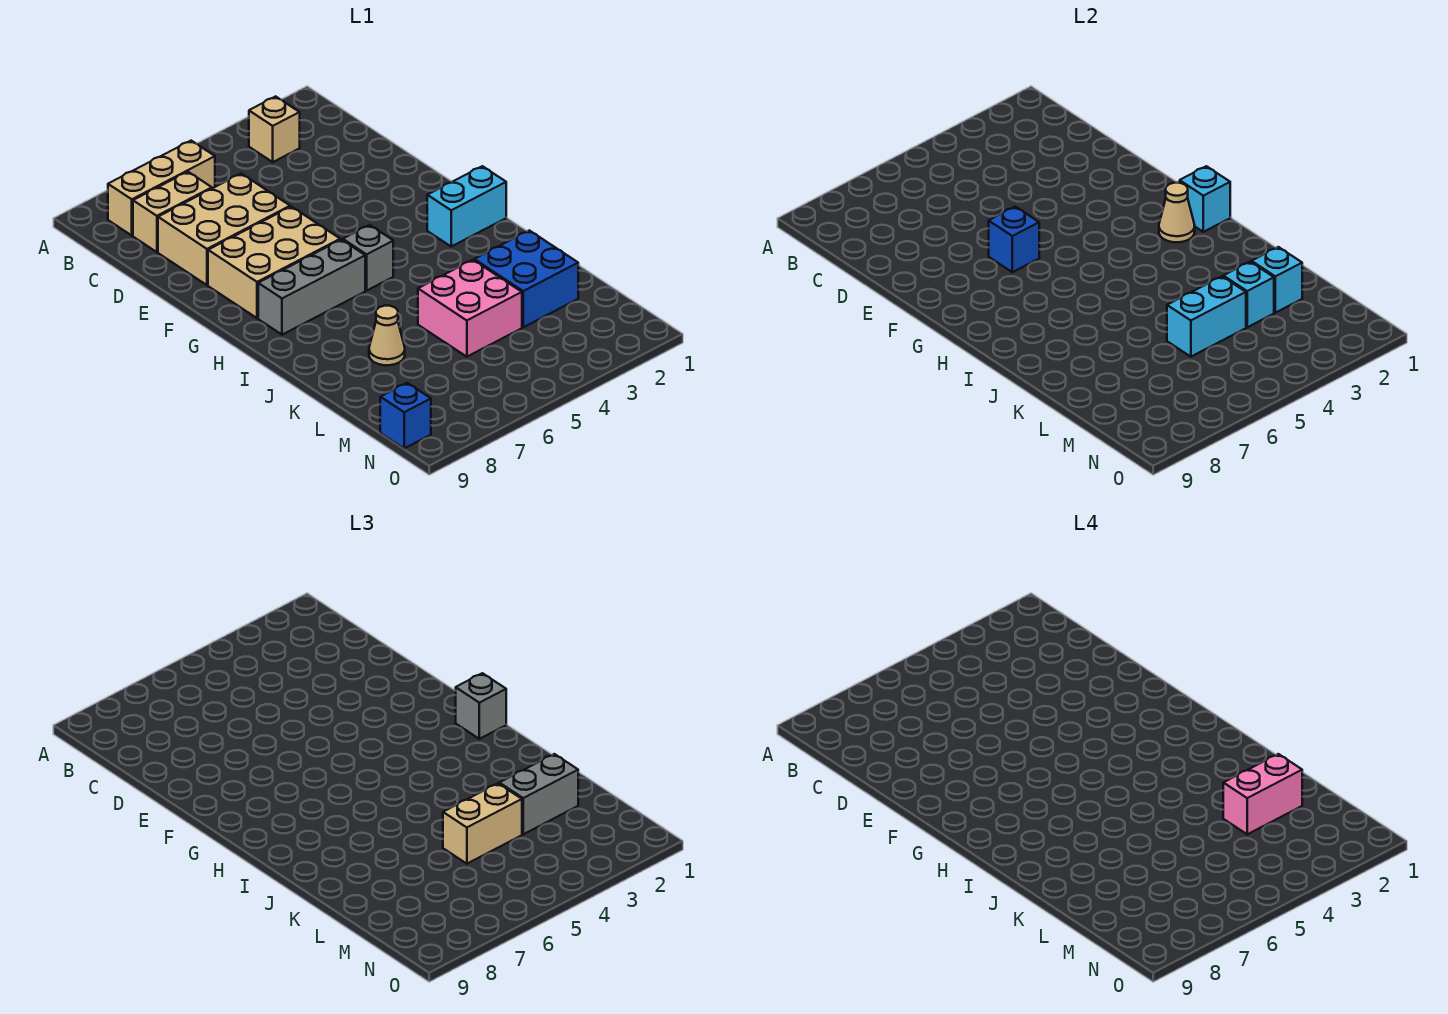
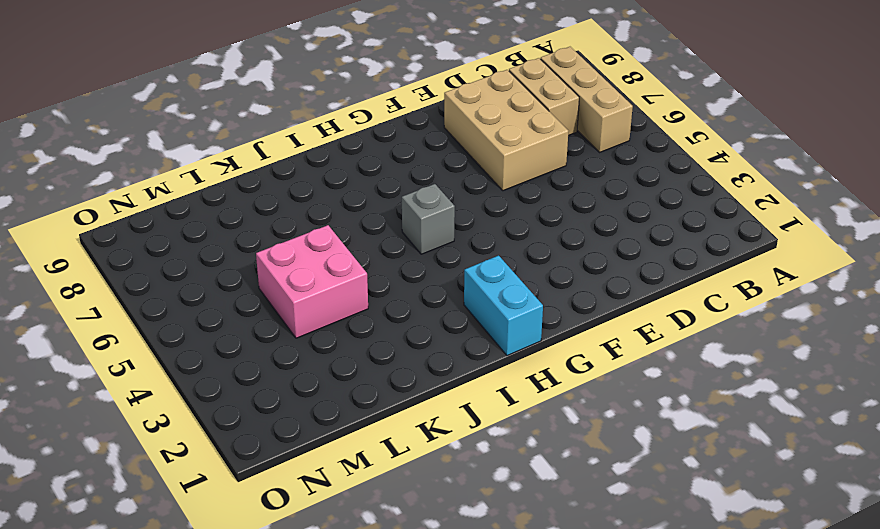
none -> tan 1x1 brick [249,96,300,162]
none -> tan 2x3 brick [208,207,340,318]
none -> grey 1x3 brick [258,240,365,335]

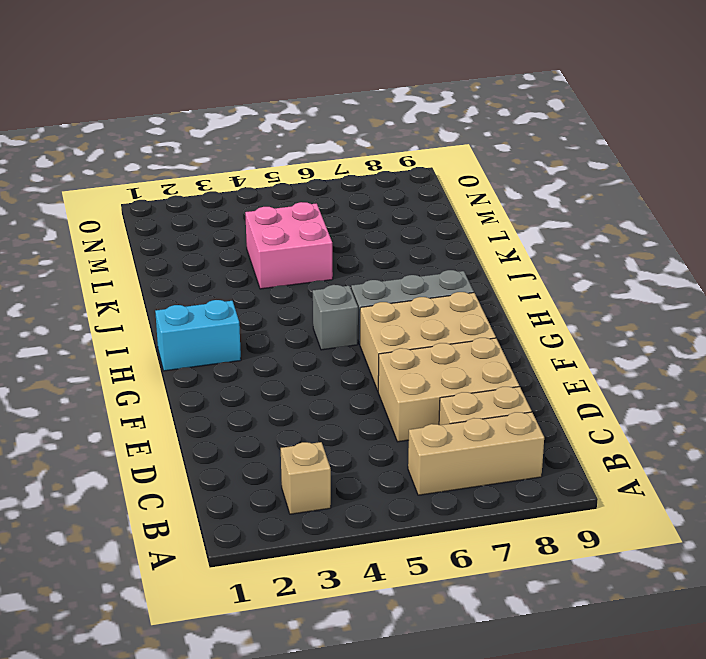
none -> blue 2x2 brick [474,230,578,327]
none -> tan 1x1 cone [369,306,405,365]
none -> blue 1x1 brick [380,383,431,448]

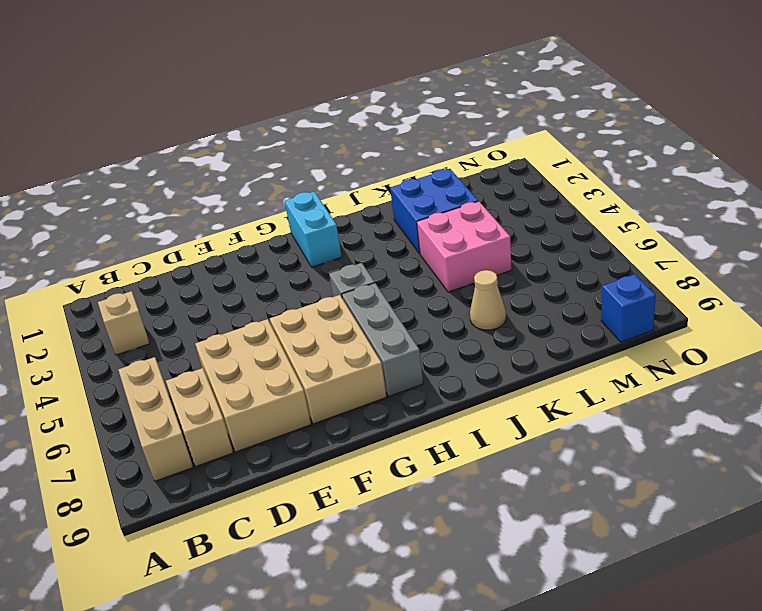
none -> blue 1x1 brick [989,207,1039,272]
none -> cyan 1x1 brick [1180,166,1230,232]
none -> tan 1x1 cone [1159,183,1195,242]

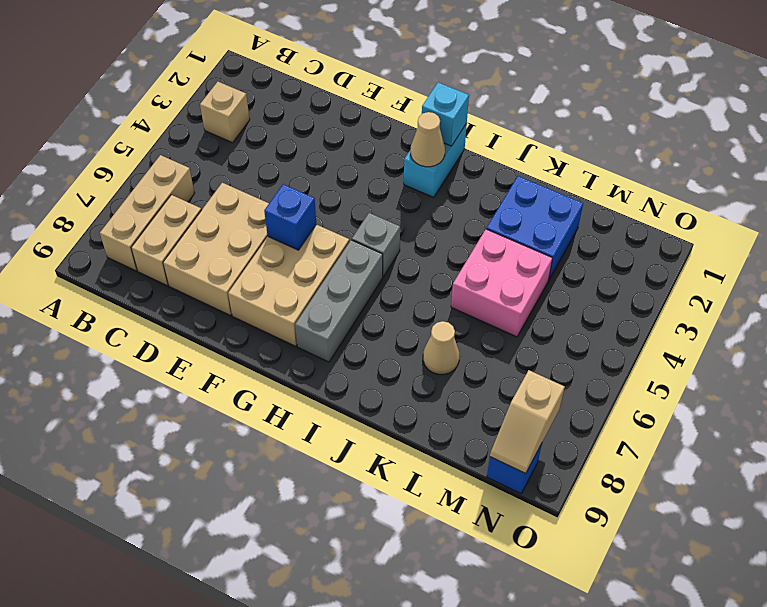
tan 1x2 slope [490,370,565,473] -> none
none -> cyan 1x1 brick [1252,247,1302,313]
none -> cyan 1x1 brick [1223,262,1274,327]
none -> cyan 1x2 brick [1167,277,1246,357]

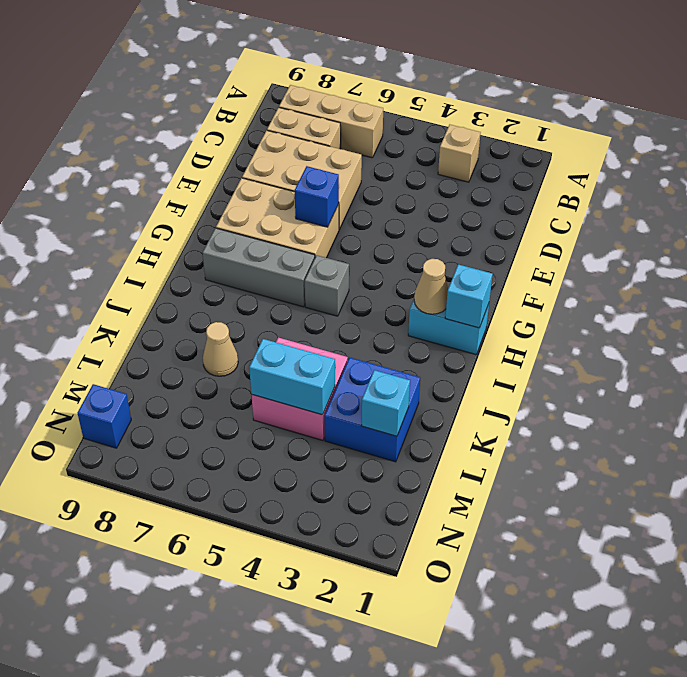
none -> cyan 1x1 brick [1223,262,1274,327]
none -> grey 1x1 brick [456,673,506,739]
none -> grey 1x2 brick [499,754,578,834]

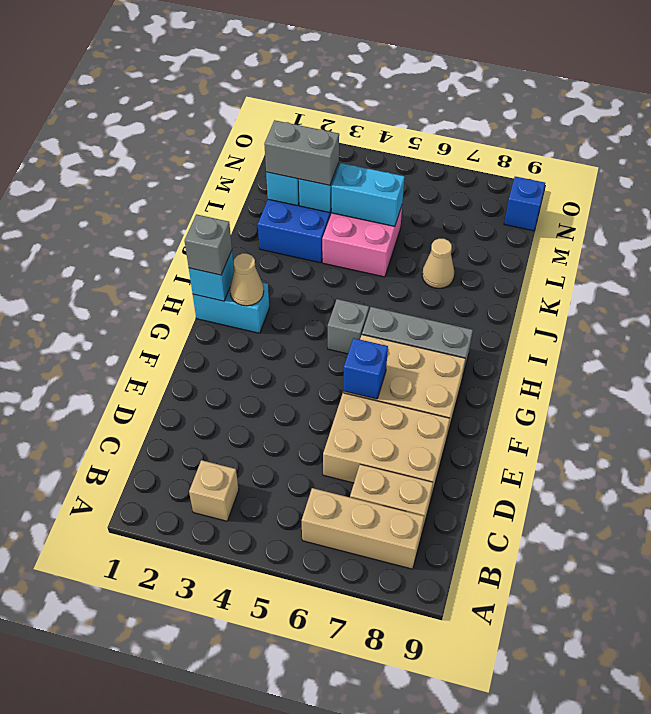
none -> tan 1x2 brick [443,784,522,864]
none -> pink 1x2 brick [1223,754,1302,834]

